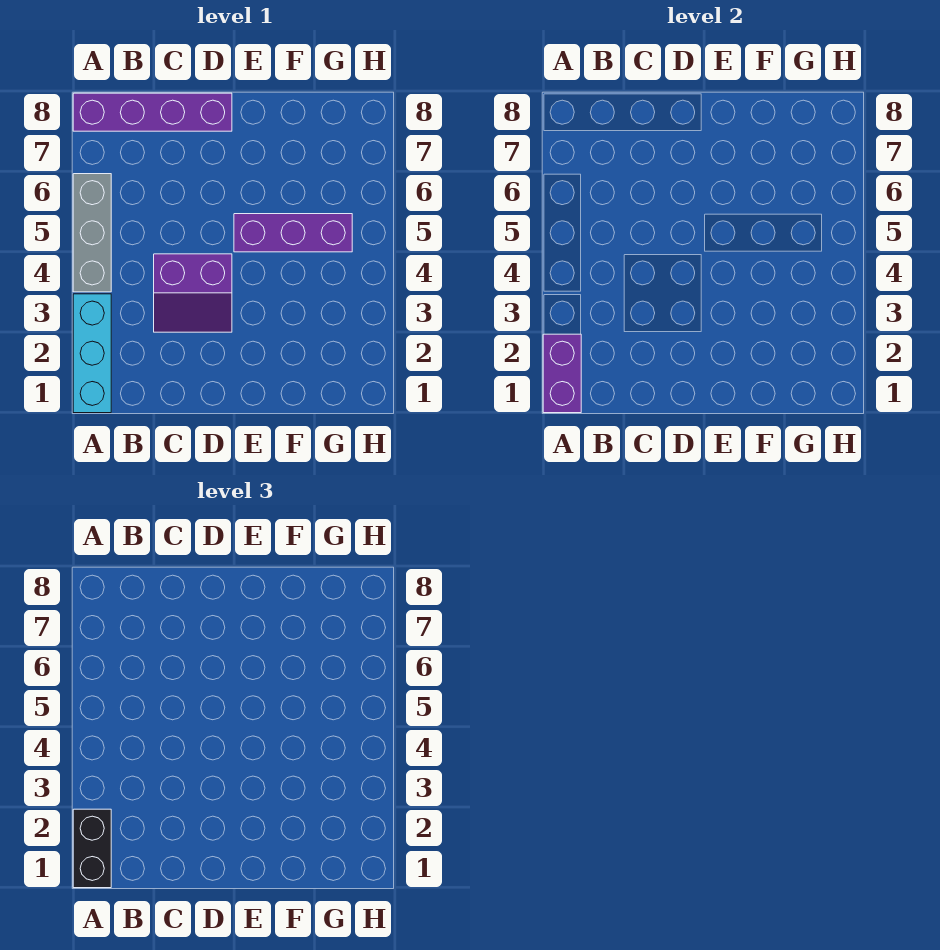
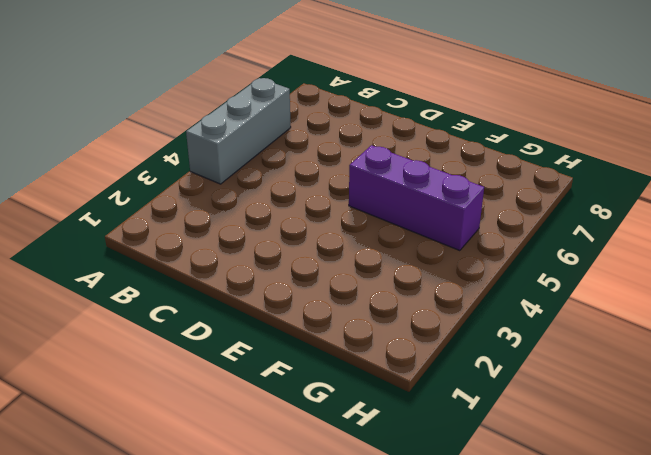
none -> cyan 1x3 brick [73,294,111,413]
none -> purple 1x4 brick [73,93,232,131]

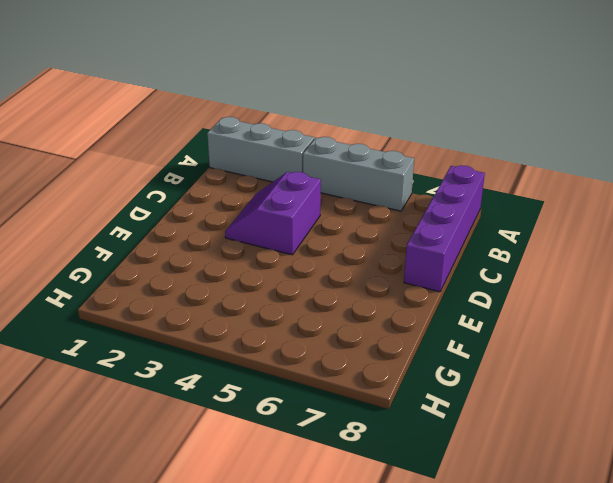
grey 1x3 brick [207,117,314,182] -> cyan 1x3 brick [73,294,111,413]
none -> purple 1x3 brick [234,214,352,252]
none -> purple 1x2 brick [543,334,581,413]

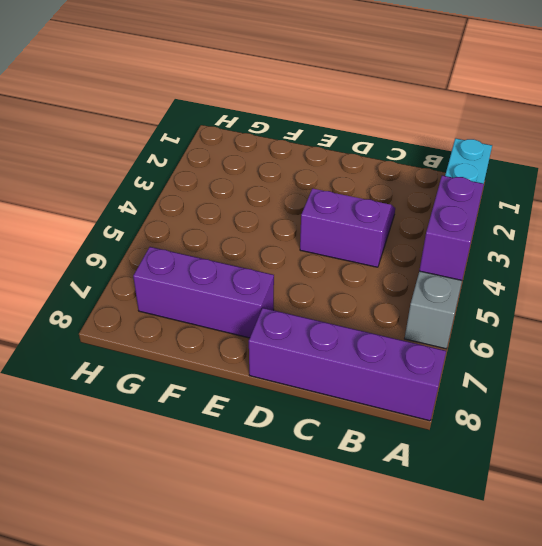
purple 1x2 brick [419,175,484,280] -> purple 1x2 brick moved to [543,334,581,413]
purple 1x3 brick [133,247,274,338] -> purple 1x3 brick moved to [234,214,352,252]
none -> black 1x2 brick [73,809,111,888]

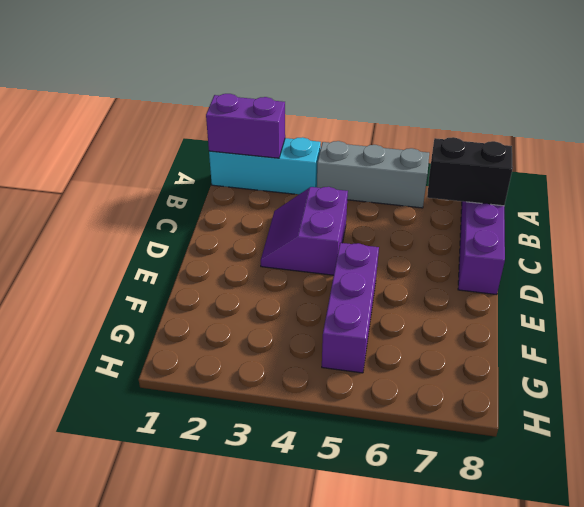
black 1x2 brick [427,137,513,206] -> black 1x2 brick moved to [73,809,111,888]

